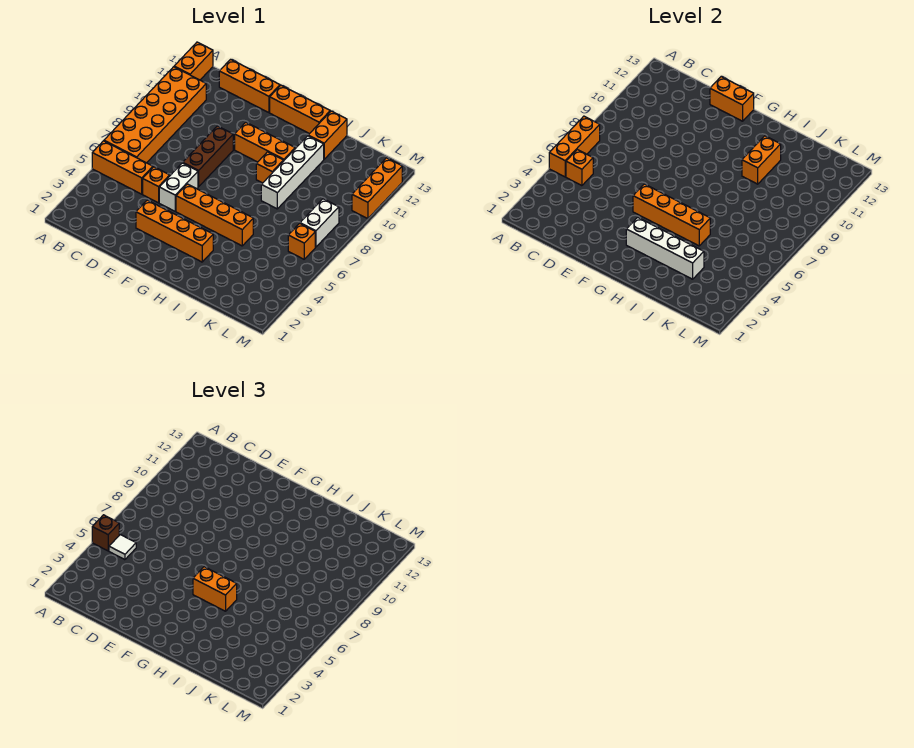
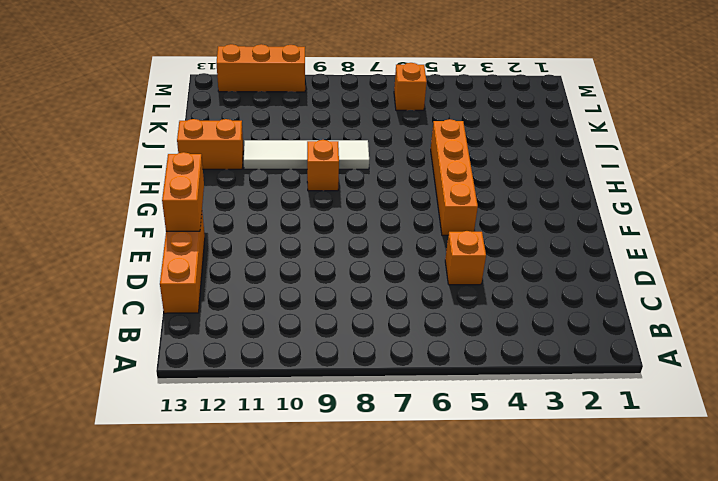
white 1x4 tile [243,140,369,169] -> white 1x4 brick [261,136,324,209]
none -> orange 1x3 brick [92,141,153,194]
none -> orange 2x6 brick [104,67,206,163]
none -> orange 1x2 brick [174,42,213,80]

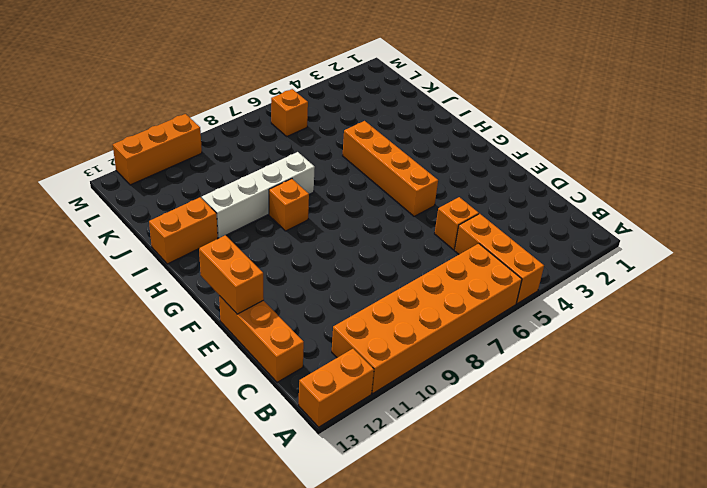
none -> orange 1x4 brick [136,200,213,262]
none -> white 1x2 brick [159,163,198,211]
none -> brown 1x3 brick [183,126,233,187]

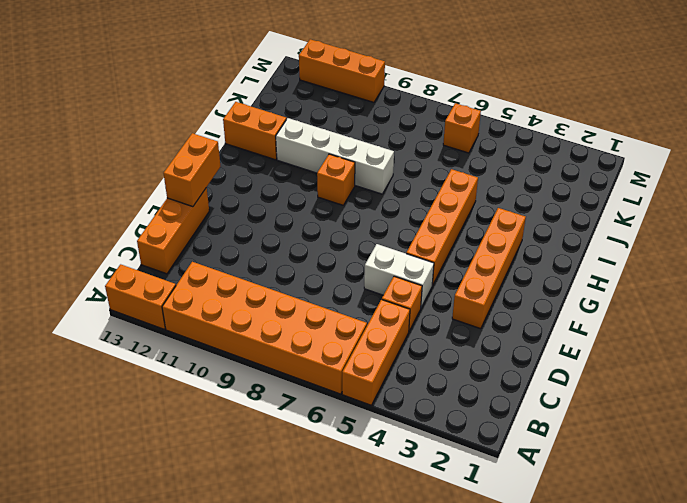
none -> brown 1x3 brick [183,126,233,187]
none -> orange 1x3 brick [235,122,295,162]
none -> orange 1x3 brick [270,85,330,134]

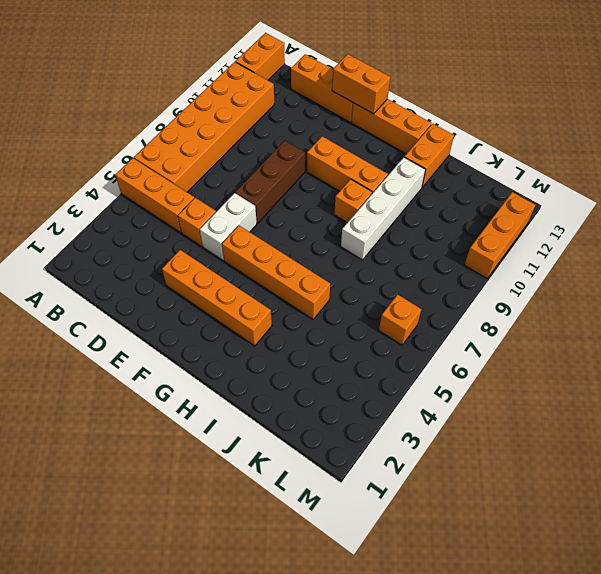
none -> white 1x2 brick [300,199,339,247]
none -> orange 1x3 brick [549,116,600,177]
none -> orange 1x1 brick [566,150,593,186]

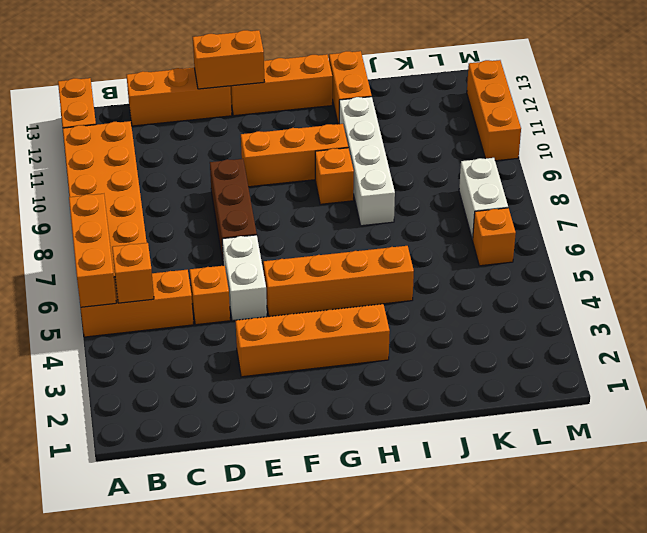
none -> orange 1x4 brick [633,184,710,246]
none -> white 1x4 brick [626,217,704,279]
none -> orange 1x2 brick [742,136,781,184]

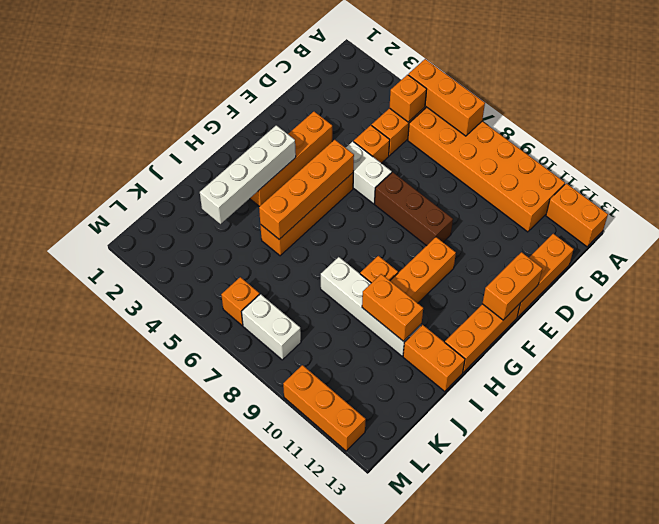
none -> brown 1x1 brick [92,515,119,551]
none -> white 1x1 tile [109,535,136,560]
none -> orange 1x2 brick [193,567,237,611]

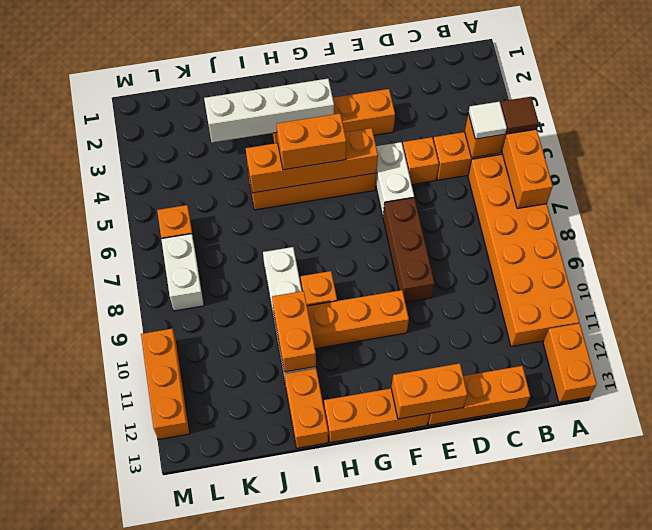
brown 1x1 tile [501,97,539,134] -> brown 1x1 brick [92,515,119,551]

